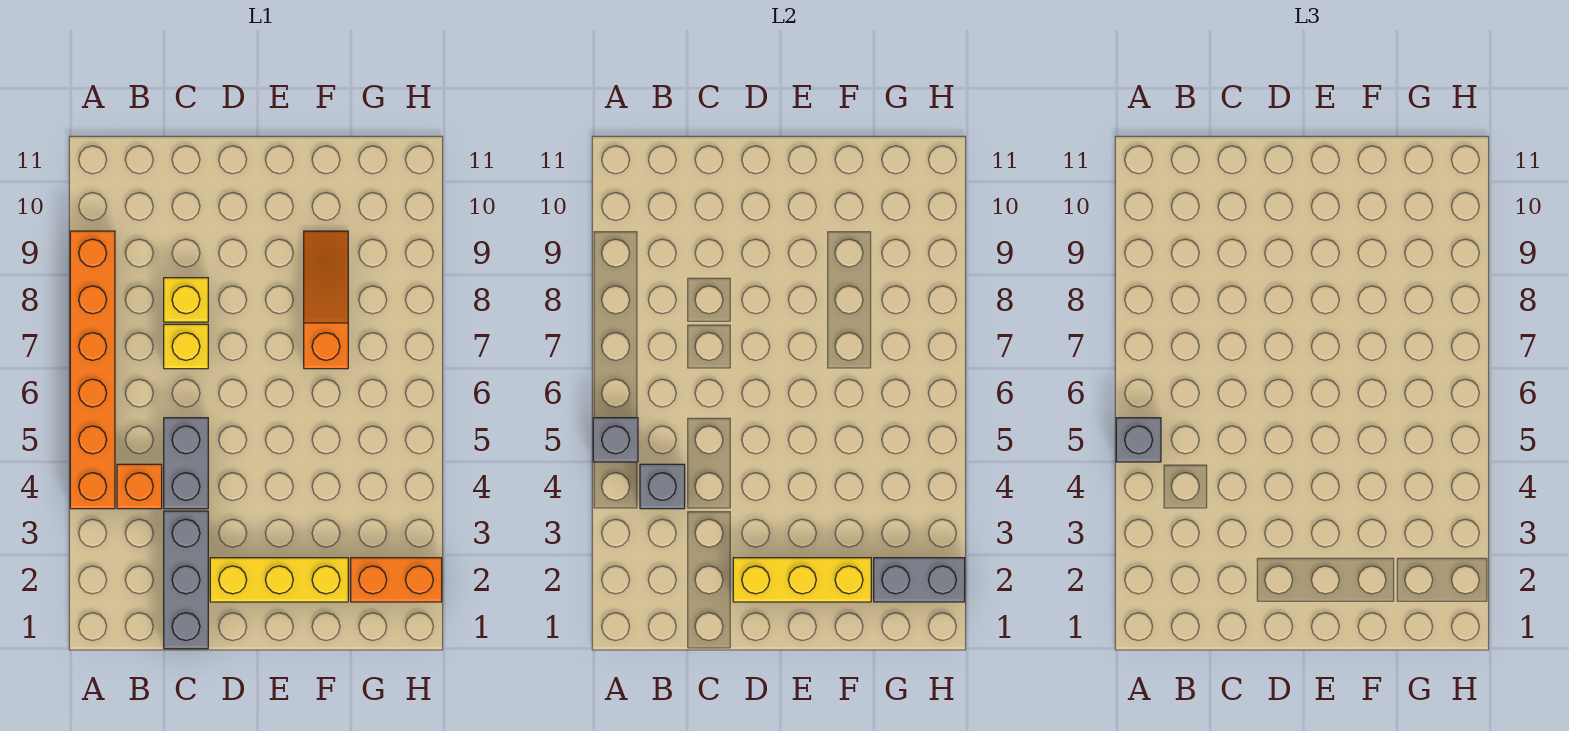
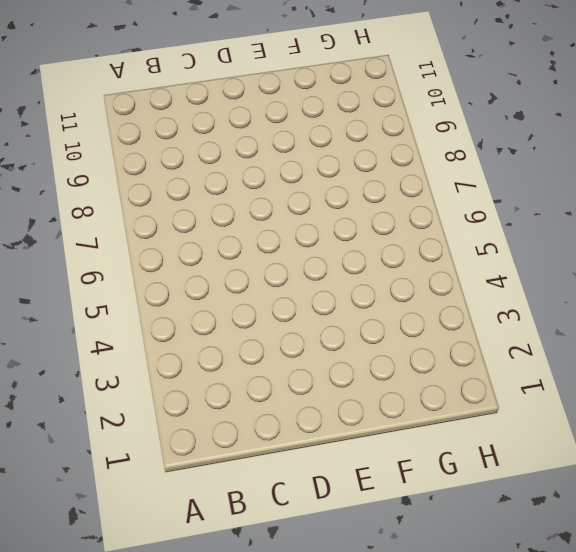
none -> orange 1x6 brick [70,231,115,509]
none -> orange 1x1 brick [117,464,162,509]
none -> grey 1x3 brick [164,511,208,649]

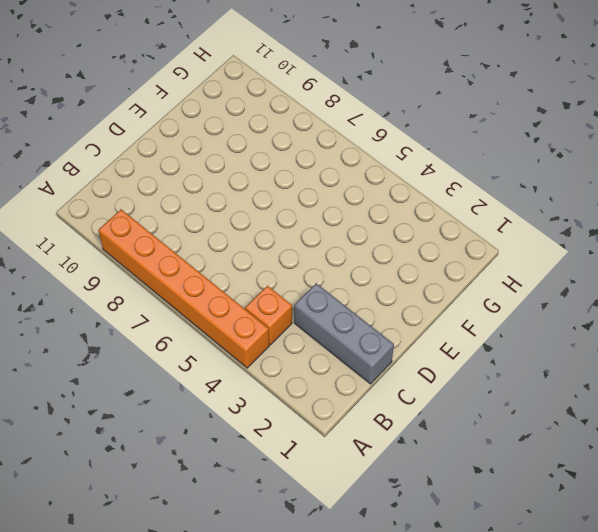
none -> grey 1x2 brick [164,418,208,509]
none -> yellow 1x1 brick [164,324,208,369]
none -> yellow 1x1 brick [164,278,208,322]

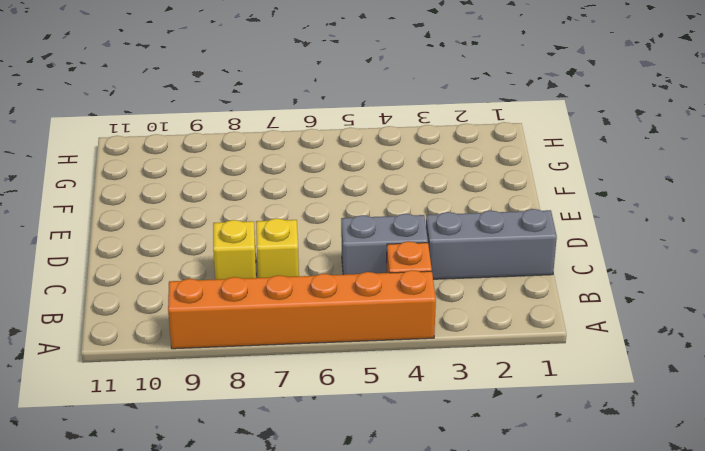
none -> yellow 1x3 brick [210,558,348,602]
none -> orange 1x3 slope [304,231,348,369]
none -> orange 1x2 brick [351,558,442,602]

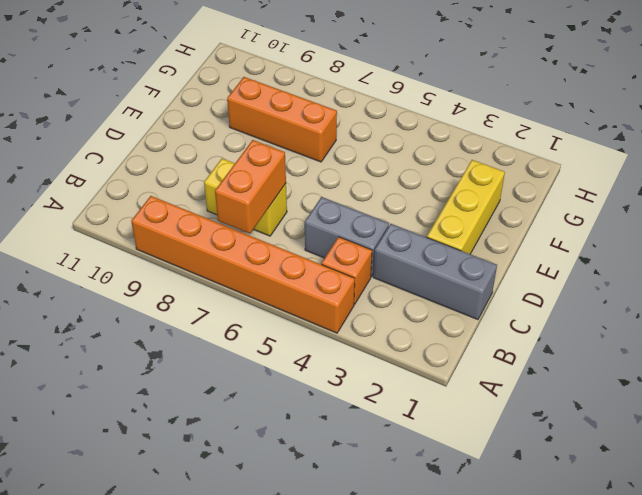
orange 1x2 brick [215,140,286,234] -> orange 1x2 brick moved to [351,558,442,602]
orange 1x3 brick [227,77,337,162] -> orange 1x3 slope [304,231,348,369]
none -> grey 1x1 brick [593,418,638,462]
none -> grey 1x1 brick [640,464,685,509]
none -> yellow 1x3 brick [733,558,871,602]

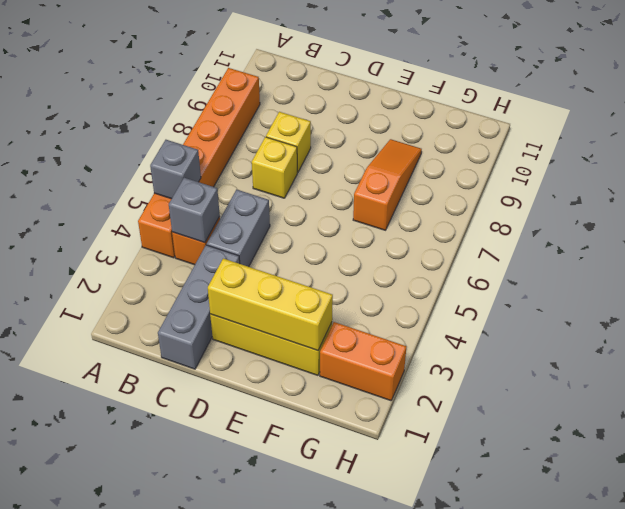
none -> grey 1x2 brick [874,558,965,602]
none -> grey 1x1 brick [1116,418,1161,462]

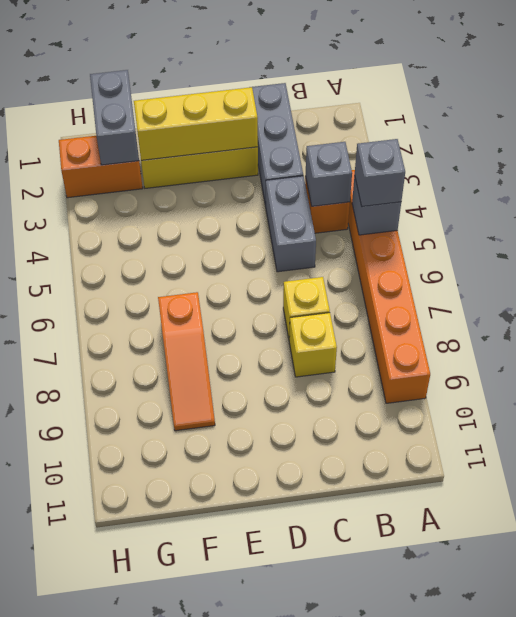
grey 1x2 brick [90,70,139,165] -> grey 1x2 brick turned to [874,558,965,602]

